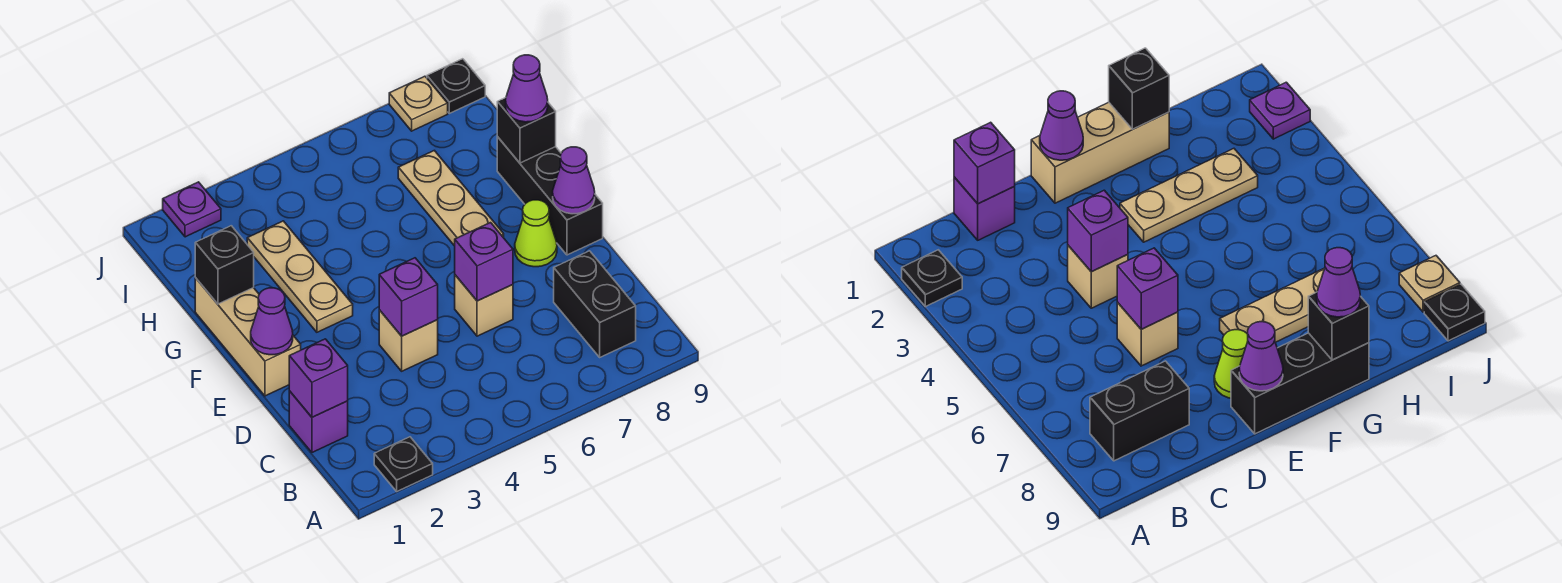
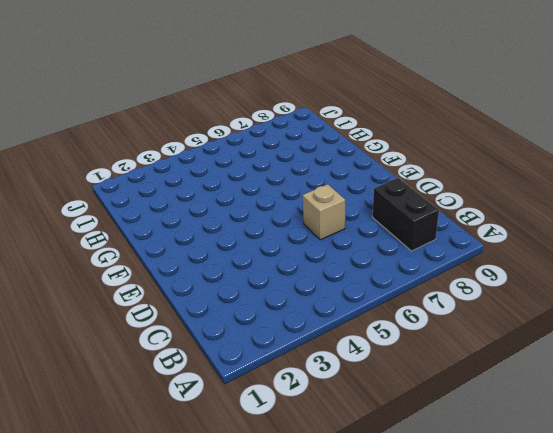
none -> black 1x1 plate [374,437,433,491]
none -> purple 1x1 brick [289,391,348,452]
none -> tan 1x1 brick [379,310,438,371]

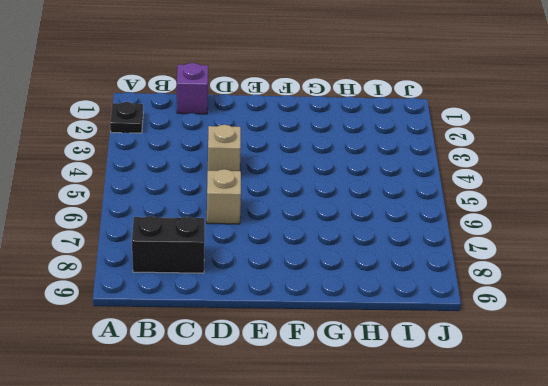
none -> tan 1x3 brick [195,278,301,396]
none -> lime 1x1 cone [515,200,557,267]
none -> black 1x3 brick [497,137,603,255]

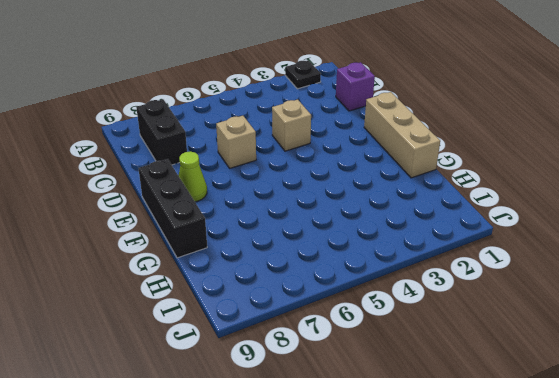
none -> tan 1x3 plate [247,221,353,332]
none -> tan 1x3 plate [398,151,504,246]
none -> purple 1x1 plate [163,182,221,237]

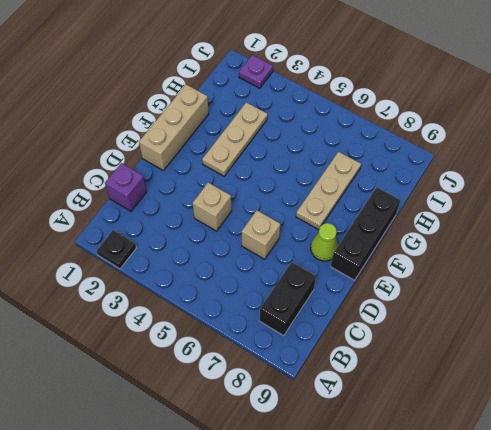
none -> tan 1x1 plate [389,76,448,131]
none -> black 1x1 plate [427,59,485,113]
none -> purple 1x1 brick [289,339,348,417]

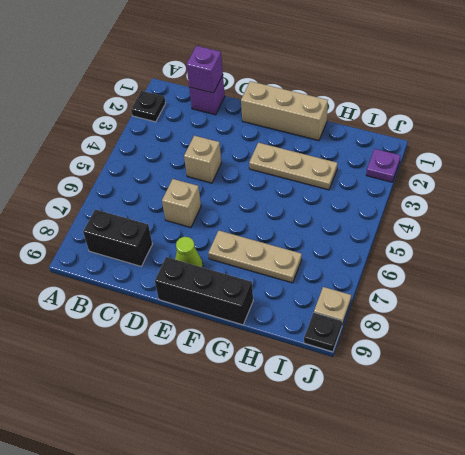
none -> purple 1x1 brick [379,258,438,336]
none -> purple 1x1 brick [455,223,513,301]
none -> purple 1x1 cone [251,288,293,355]

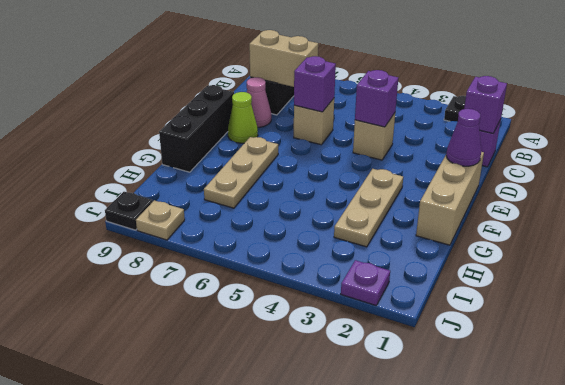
tan 1x2 brick [249,30,318,87] -> none
pink 1x1 cone [247,77,271,127] -> none
none -> purple 1x1 cone [553,147,595,214]
none -> black 1x1 brick [195,226,254,304]
none -> black 1x1 brick [497,98,556,163]

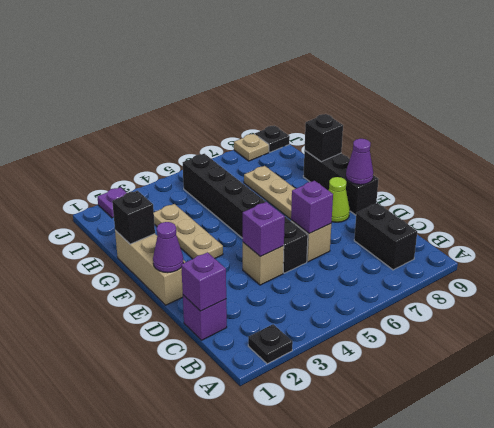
black 1x6 brick [183,154,308,273] -> none
none -> purple 1x1 cone [506,55,548,122]

